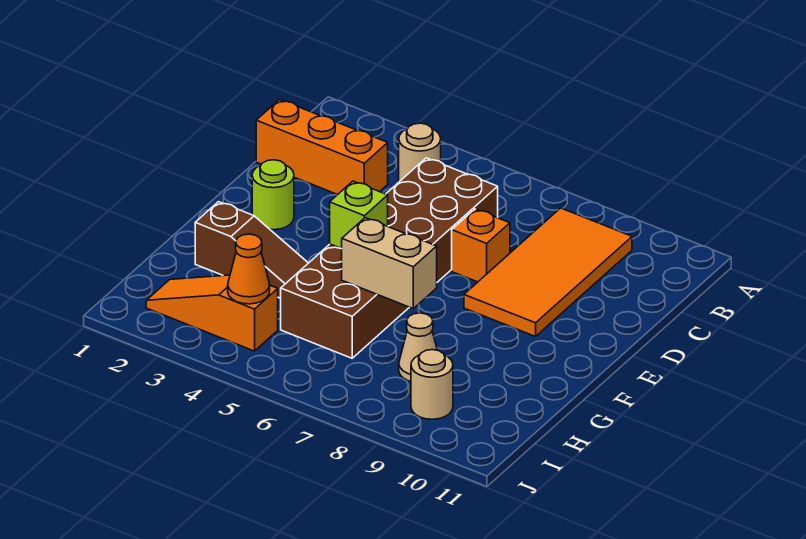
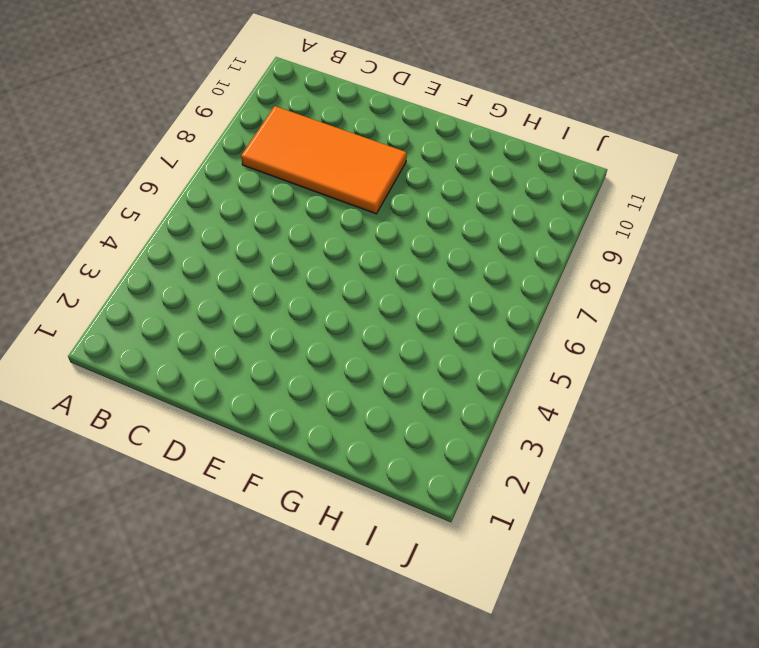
none -> tan 1x1 round brick [399,123,441,182]
none -> orange 1x3 brick [256,100,388,195]
none -> brown 2x6 brick [281,158,498,358]

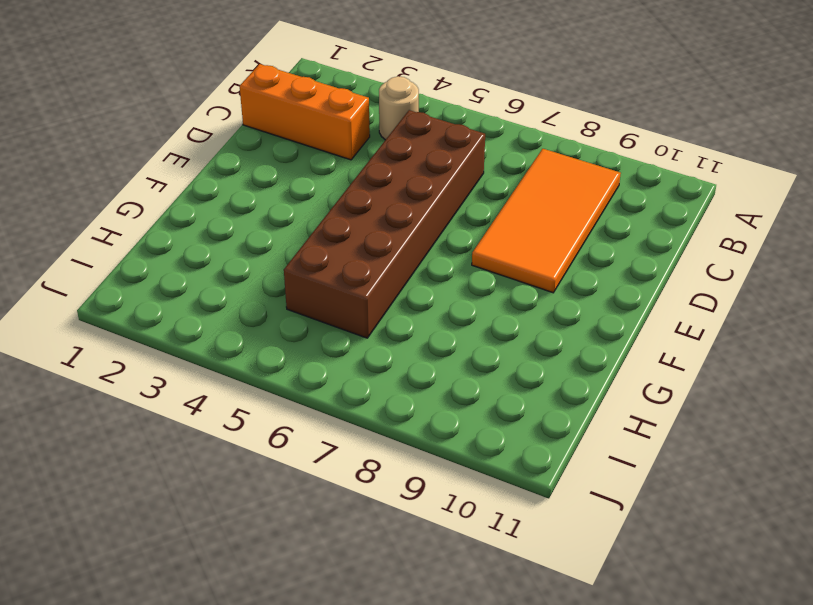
none -> orange 1x1 brick [452,209,510,282]
none -> lime 1x1 round brick [252,160,294,230]
none -> brown 1x3 slope [195,202,308,298]

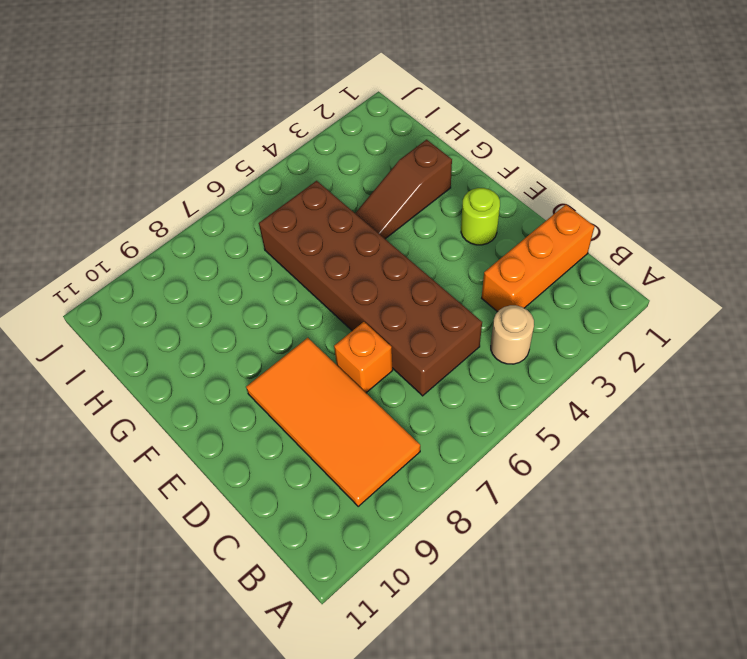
none -> tan 1x1 cone [399,313,437,381]
none -> orange 1x3 slope [146,275,278,351]
none -> tan 1x1 round brick [411,350,453,419]

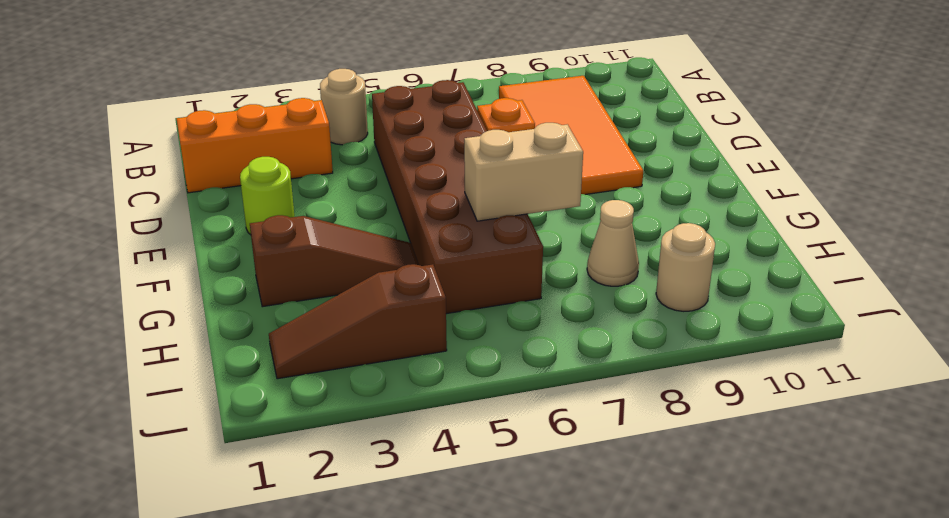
brown 1x3 slope [269,264,447,379] -> orange 1x3 slope [146,275,278,351]
none -> lime 1x1 brick [330,181,388,249]
none -> orange 1x1 cone [228,234,270,304]

